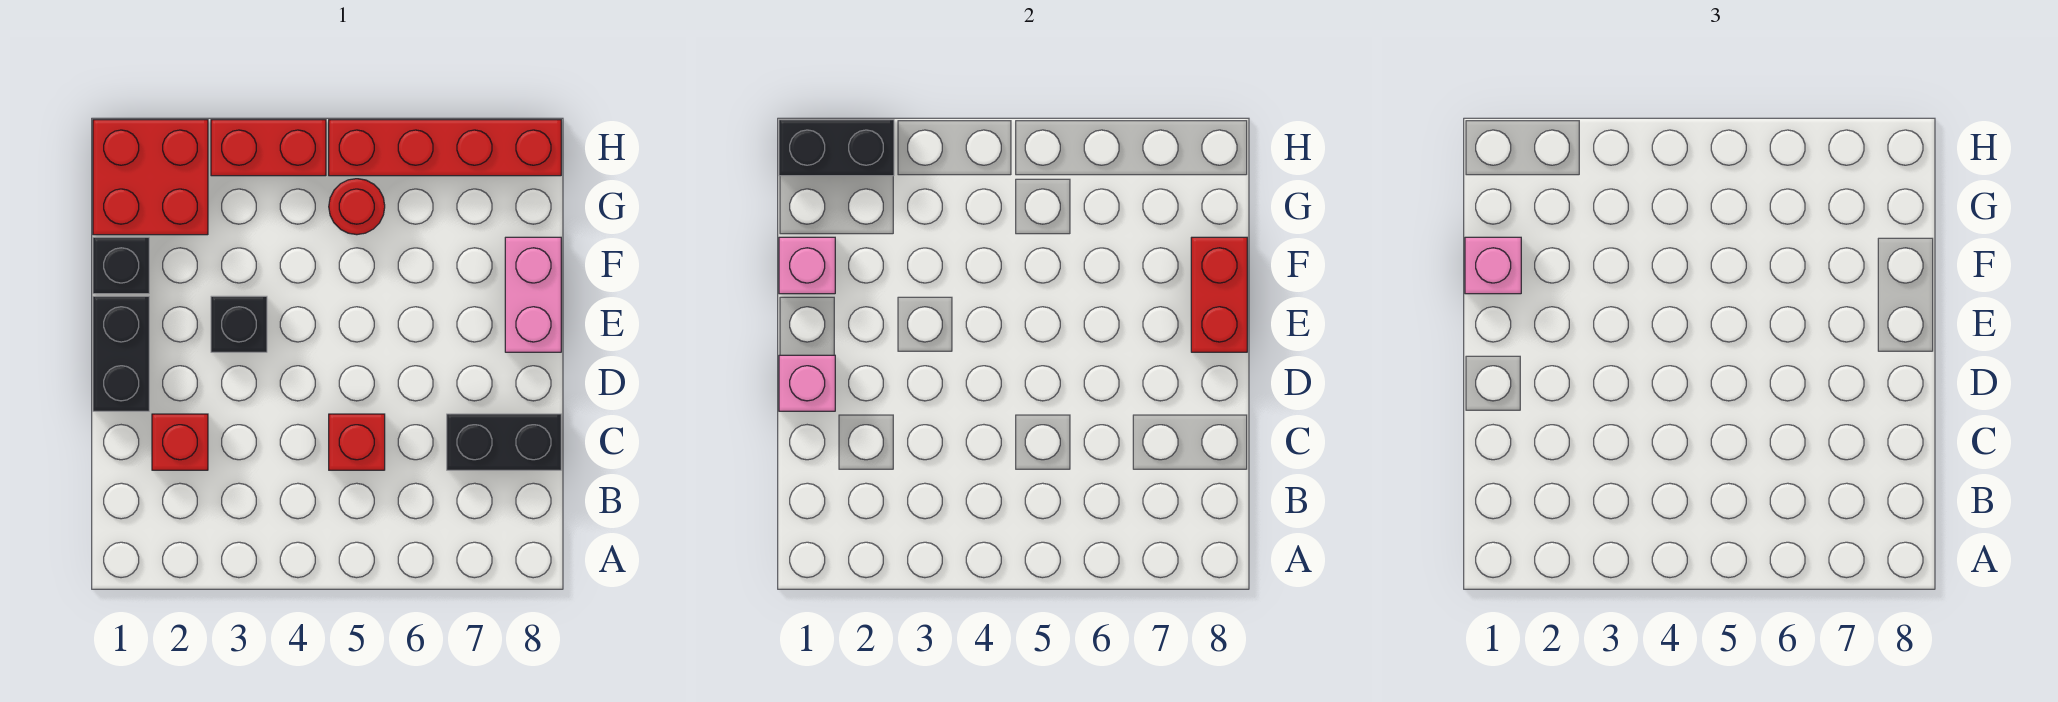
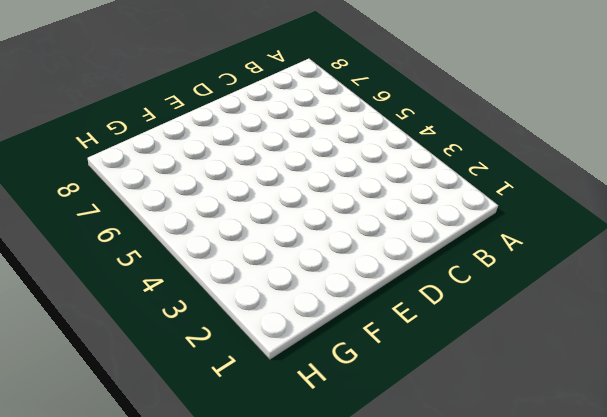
none -> red 1x1 brick [152,414,208,470]
none -> red 1x1 brick [329,414,385,470]
none -> black 1x2 brick [447,414,561,470]

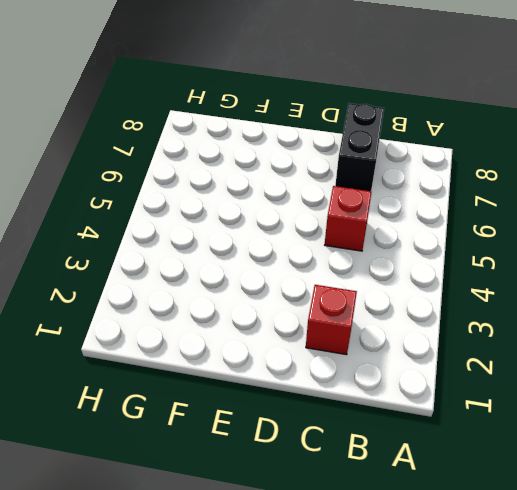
none -> black 1x2 brick [93,296,149,411]
none -> black 1x1 brick [211,296,267,352]
none -> pink 1x2 brick [505,237,561,352]

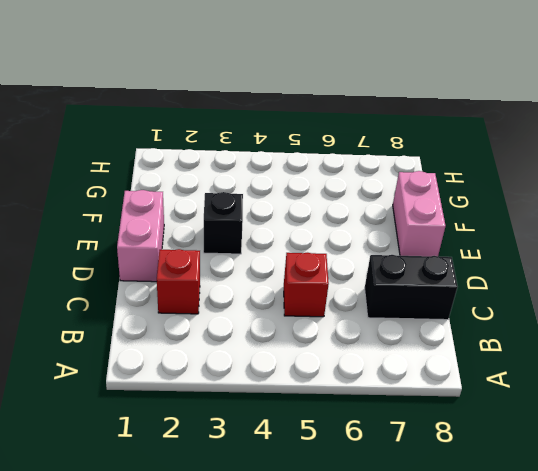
pink 1x2 brick [117,190,164,282] -> black 1x2 brick [93,296,149,411]
none -> black 1x1 brick [93,237,149,294]
none -> red 2x2 brick [93,120,208,235]
none -> red 1x1 round brick [329,179,385,235]

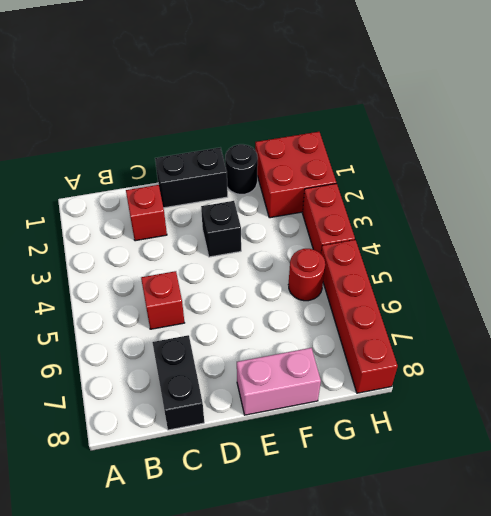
black 1x1 round brick [225,144,258,194] -> black 1x1 brick [93,237,149,294]
none -> pink 1x1 brick [779,355,835,411]
none -> red 1x2 brick [1191,237,1247,352]
none -> pink 1x1 brick [779,237,835,294]

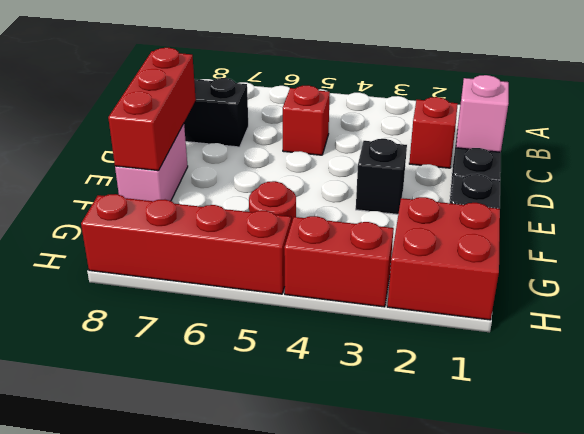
red 1x3 brick [108,48,196,171] -> red 1x2 brick [1191,237,1247,352]
none -> pink 1x1 brick [779,237,835,294]
none -> black 1x2 brick [779,120,894,176]
none -> pink 1x1 brick [1465,237,1521,294]

